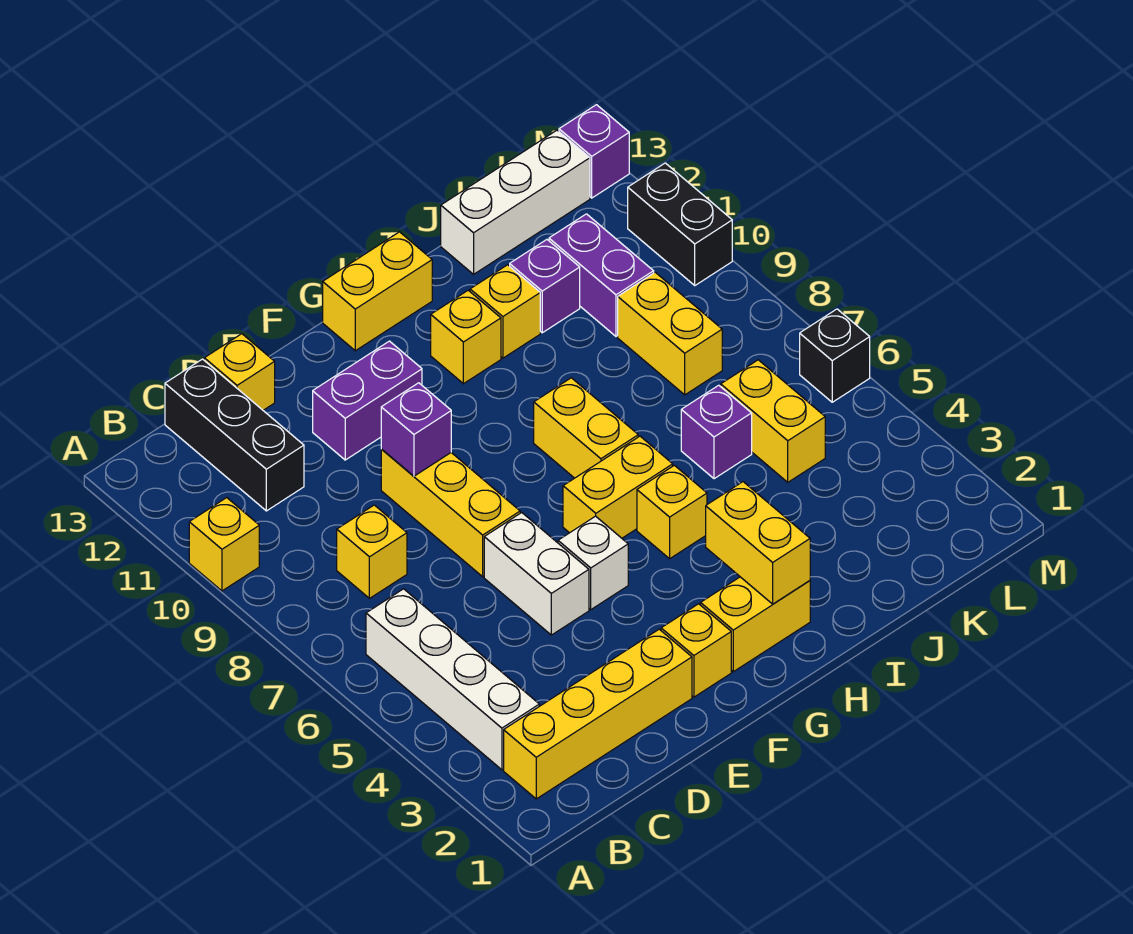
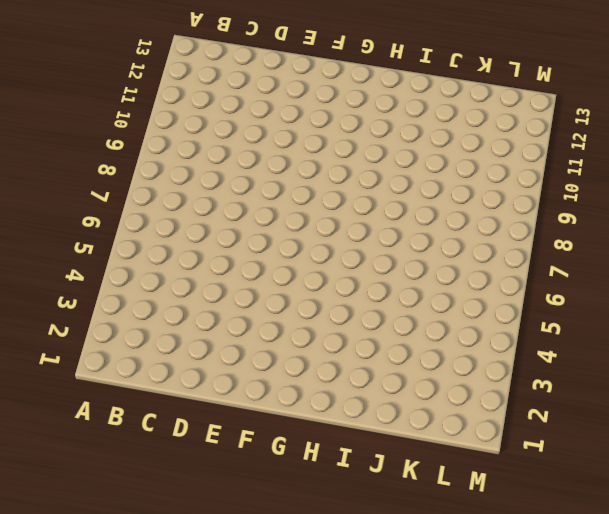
none -> yellow 1x1 brick [189,498,259,591]
none -> yellow 1x4 brick [504,629,692,799]
none -> white 1x4 brick [366,589,539,770]

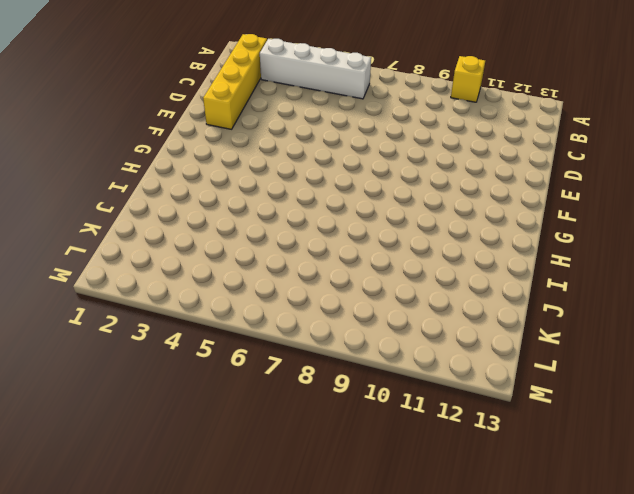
none -> yellow 1x1 brick [337,505,407,598]
none -> black 1x3 brick [165,359,304,511]
none -> yellow 1x1 brick [204,334,275,410]

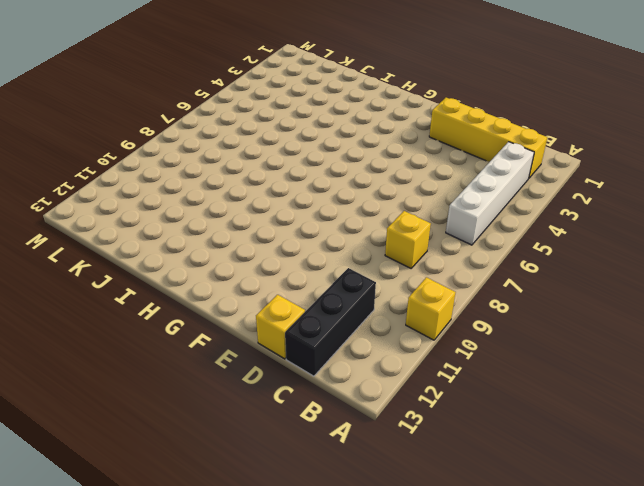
none -> white 1x2 brick [484,513,589,635]
none -> yellow 1x3 brick [381,449,520,577]
none -> purple 1x2 brick [313,341,422,460]

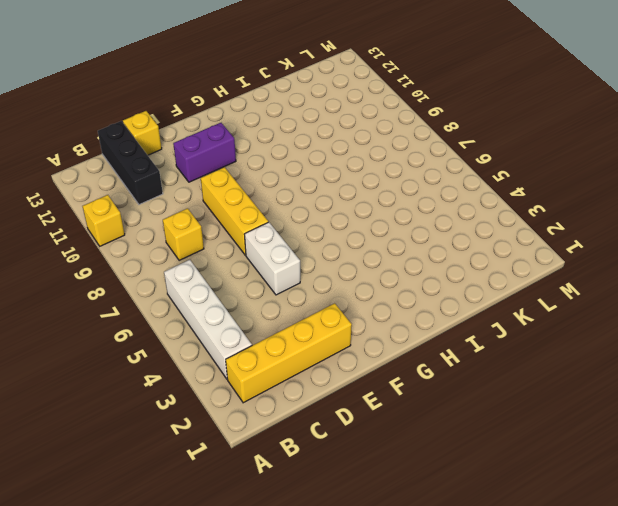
none -> yellow 1x1 brick [661,604,731,697]
none -> white 1x1 brick [558,516,628,609]
none -> yellow 1x2 brick [701,577,810,672]

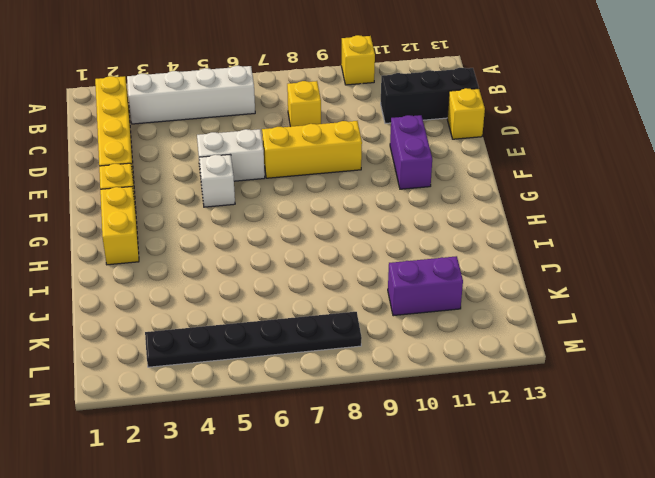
black 1x6 plate [145,312,362,367] -> none
none -> yellow 1x2 brick [563,436,673,538]
none -> yellow 1x2 brick [323,232,432,351]
none -> yellow 1x1 brick [637,465,707,559]

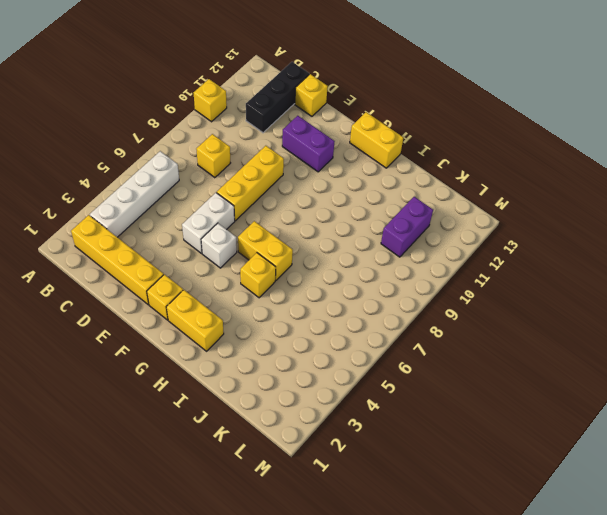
none -> yellow 1x2 brick [534,378,638,478]
none -> yellow 1x1 brick [431,290,501,384]
none -> yellow 1x1 brick [470,265,540,358]

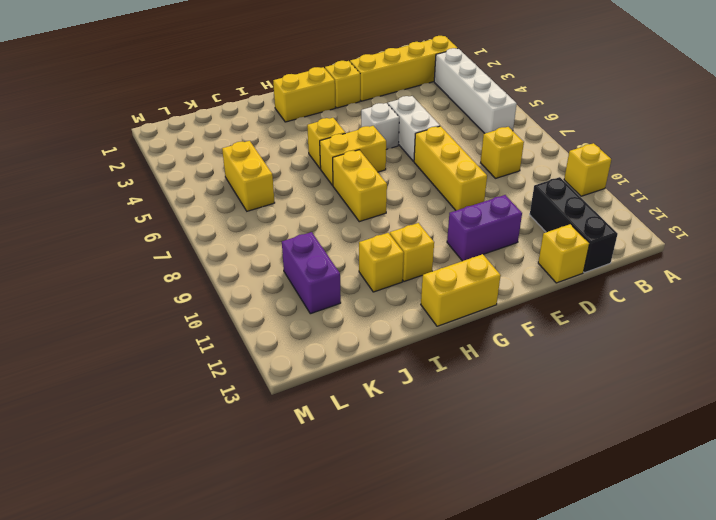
none -> purple 1x1 brick [681,385,752,479]
none -> purple 1x1 brick [510,240,580,333]
none -> white 1x3 brick [441,130,590,274]

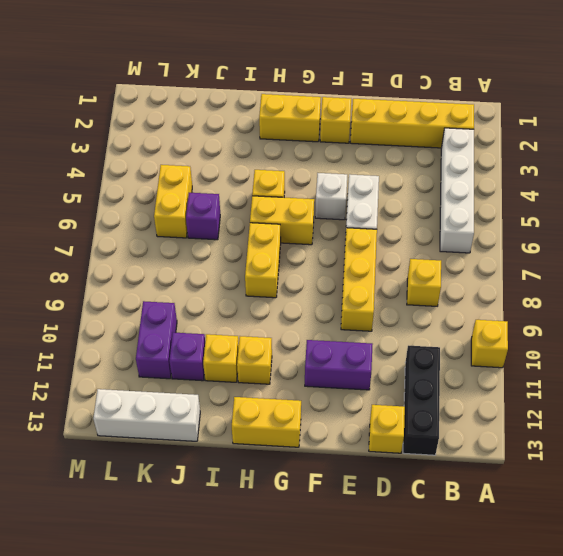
none -> yellow 1x2 brick [618,272,722,395]
none -> black 1x1 brick [800,309,870,402]
none -> black 1x2 brick [628,163,732,285]

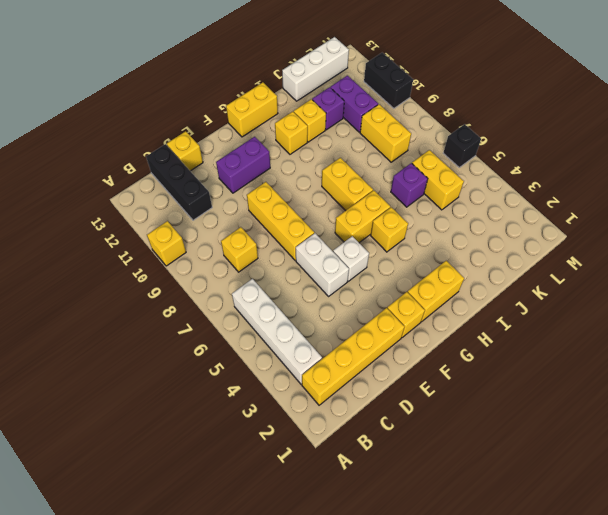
none -> purple 1x1 brick [559,105,629,198]
none -> purple 1x1 brick [381,383,451,476]
none -> yellow 1x2 brick [706,482,810,604]

